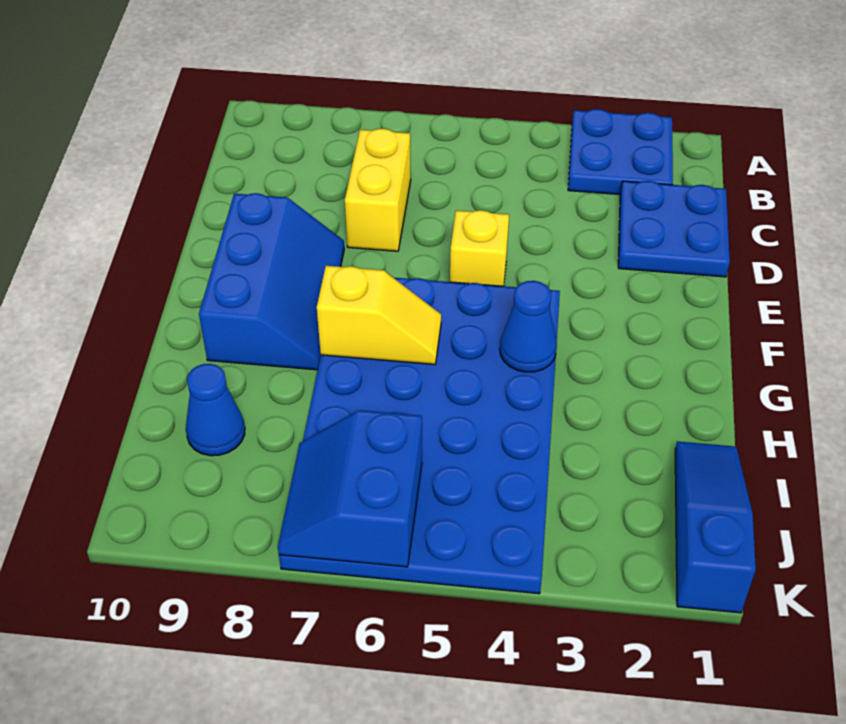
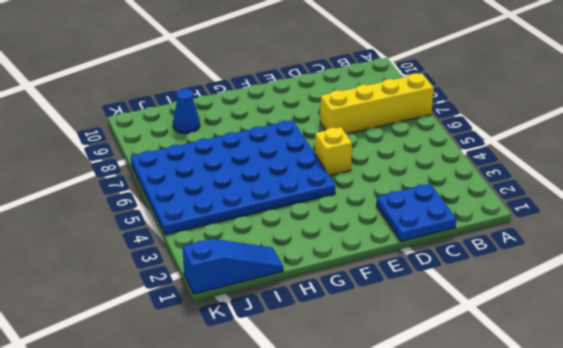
yellow 1x4 brick [320,73,434,134] -> yellow 1x2 brick [345,129,411,251]
none -> blue 2x2 plate [568,109,673,195]
none -> blue 2x3 slope [199,193,344,370]

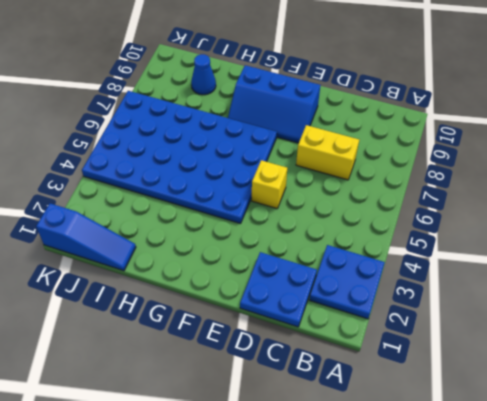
none -> blue 1x1 cone [500,281,557,372]
none -> yellow 1x2 slope [317,266,441,364]

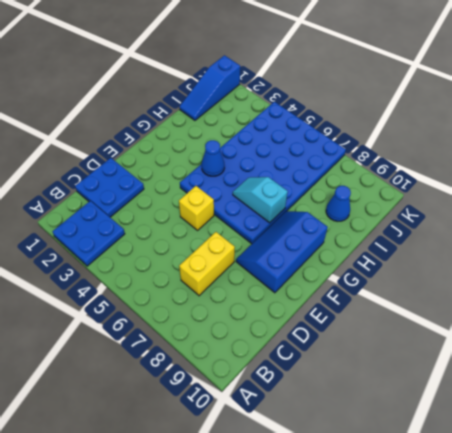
cyan 1x2 slope [233,177,288,223] -> yellow 1x2 slope [317,266,441,364]
none -> blue 2x2 slope [278,410,422,567]

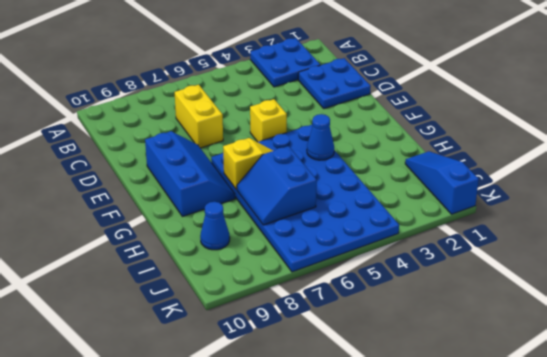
blue 2x2 slope [237,146,317,225] -> blue 2x2 slope moved to [278,410,422,567]

